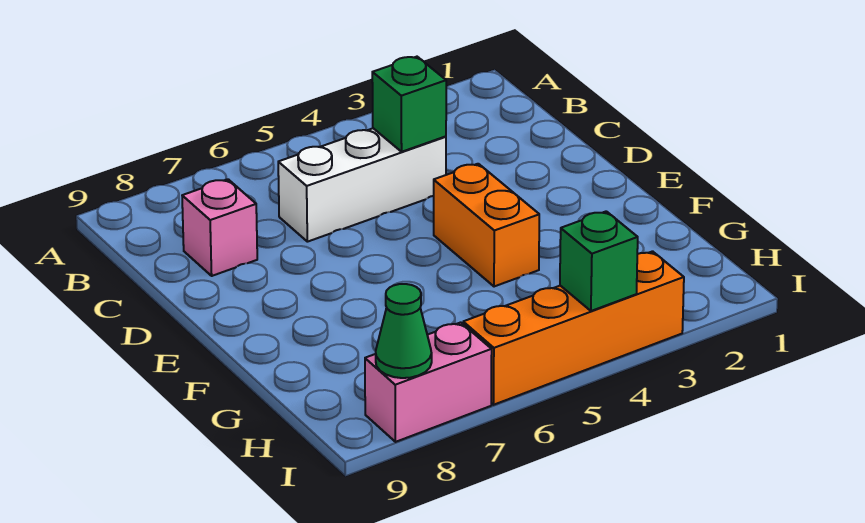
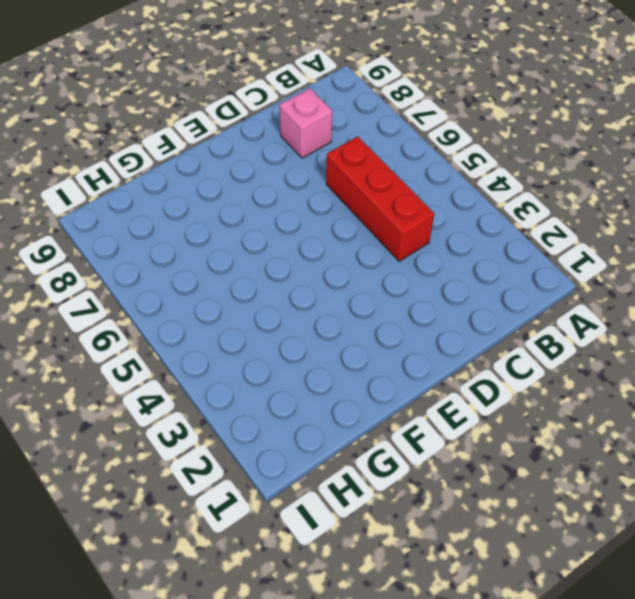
red 1x3 brick [326,136,434,261] -> white 1x3 brick [278,128,446,242]
none -> orange 1x2 brick [434,164,539,287]
none -> orange 1x4 brick [463,251,684,405]

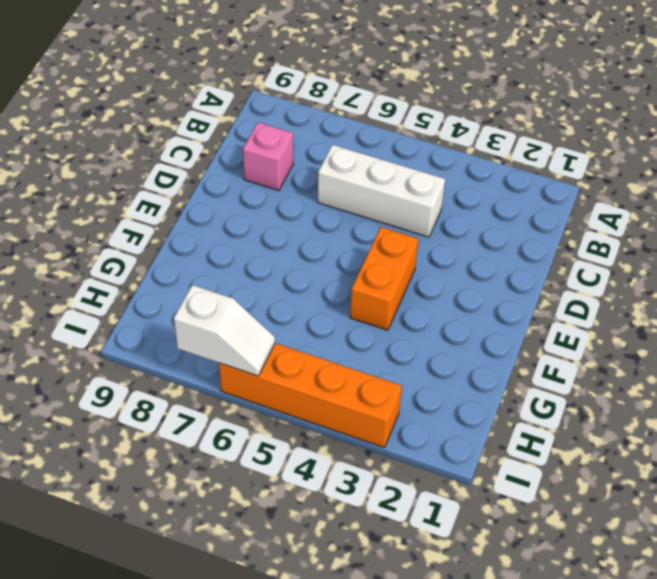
white 1x2 slope [174,285,275,376] -> none
none -> pink 1x2 brick [365,322,492,442]
none -> green 1x1 brick [372,57,446,152]

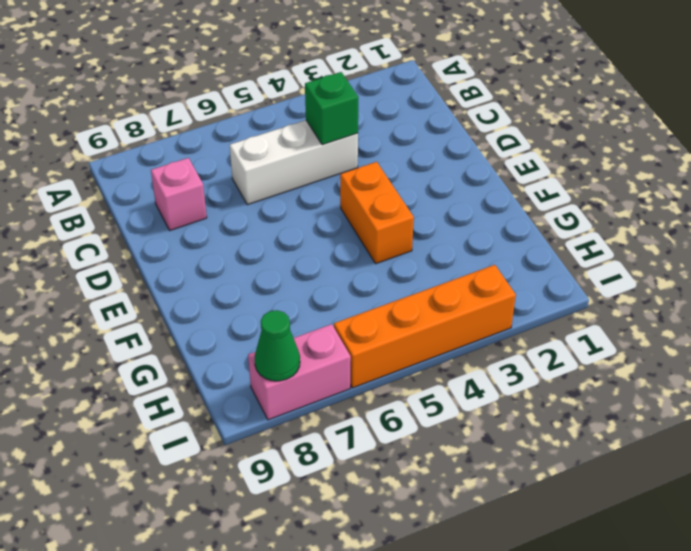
none -> green 1x1 brick [560,211,638,311]

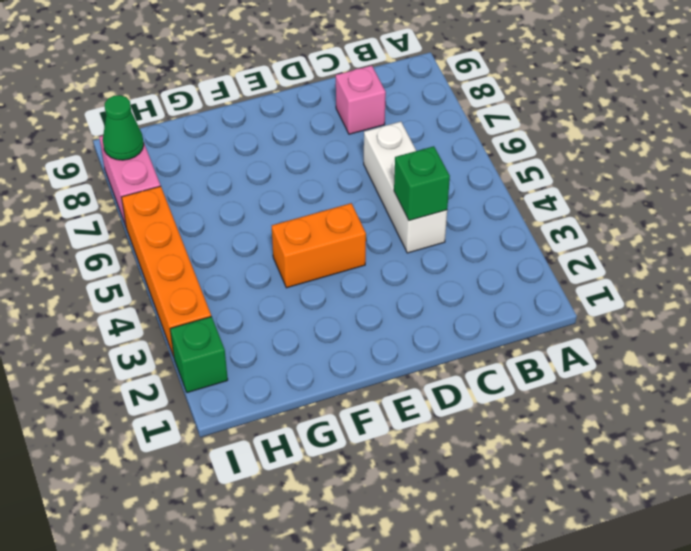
green 1x1 brick [170,316,228,393] -> green 1x1 brick moved to [560,211,638,311]

